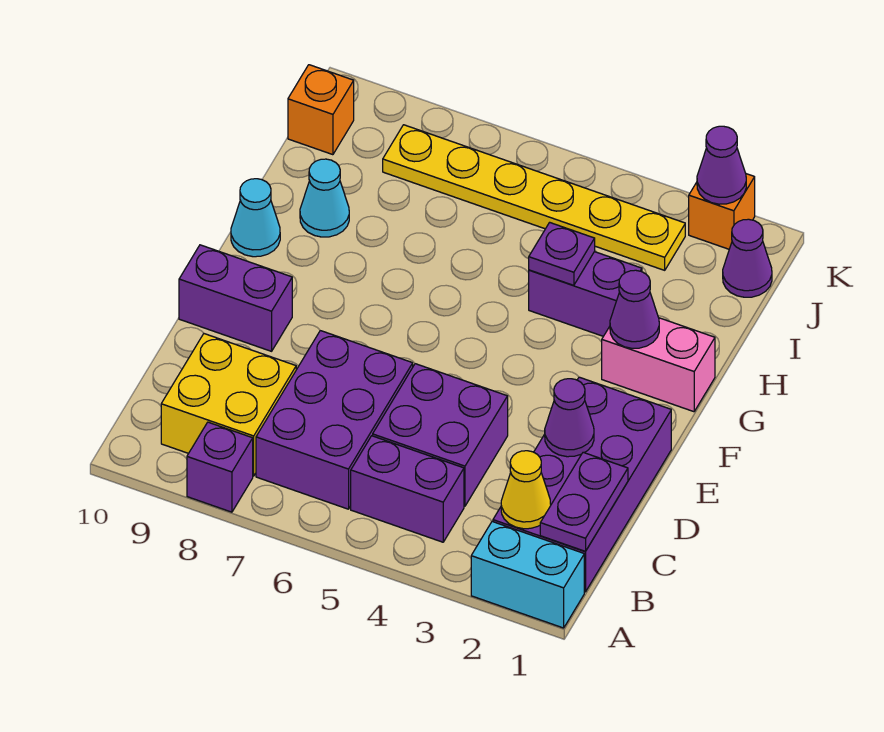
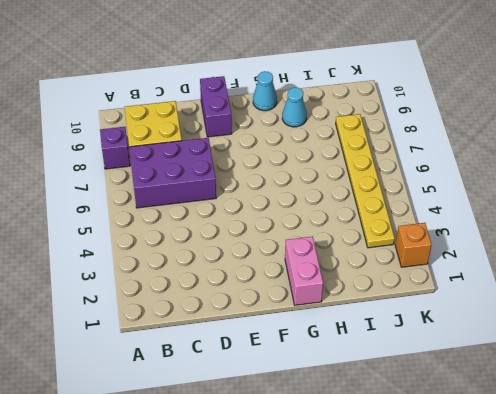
none -> cyan 1x2 brick [471,522,584,628]
none -> purple 2x4 brick [493,377,671,592]
none -> purple 1x2 brick [351,436,464,542]

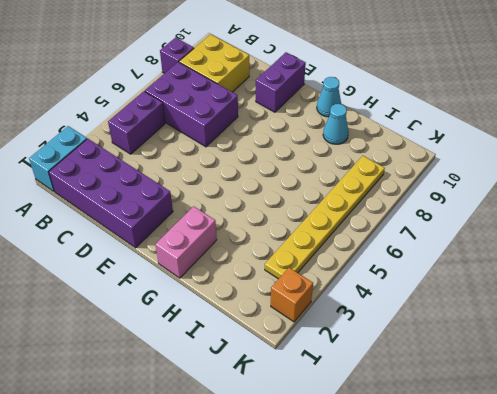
none -> purple 2x2 brick [373,364,508,506]
none -> purple 1x2 brick [529,252,642,336]
none -> purple 1x1 cone [723,219,772,297]

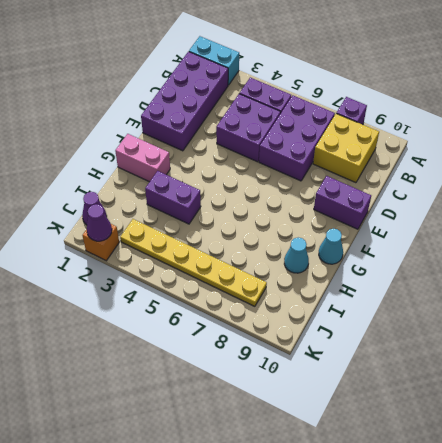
none -> orange 1x1 brick [288,65,354,155]
none -> purple 1x2 plate [540,452,628,552]
none -> yellow 1x1 cone [501,451,551,529]

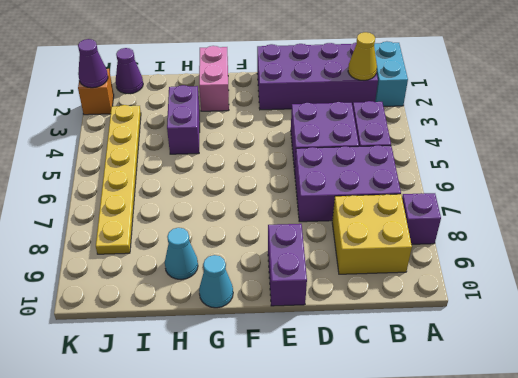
none -> orange 1x1 brick [288,65,354,155]
none -> purple 1x2 plate [540,452,628,552]
none -> purple 1x1 cone [545,379,594,457]

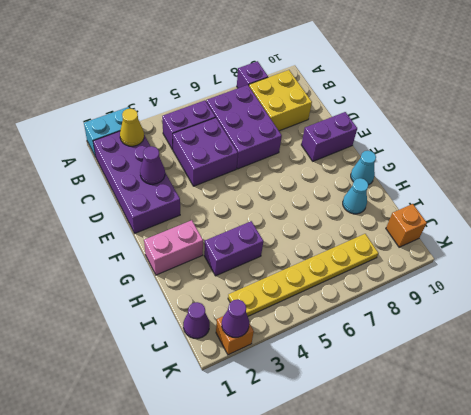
none -> purple 1x2 plate [540,452,628,552]
none -> purple 1x1 cone [610,270,659,348]
none -> purple 1x1 plate [529,222,595,286]

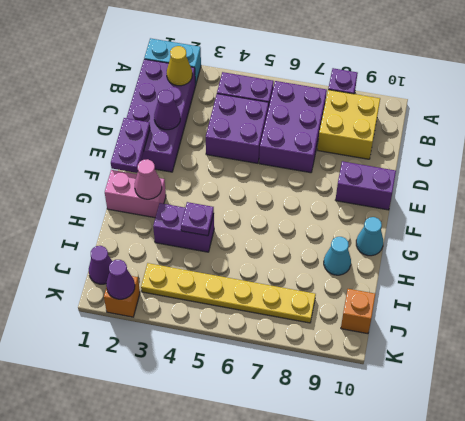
purple 1x2 plate [111,118,150,173] -> purple 1x2 plate moved to [540,452,628,552]
pink 1x1 cone [135,159,162,199] -> purple 1x1 cone [610,270,659,348]

